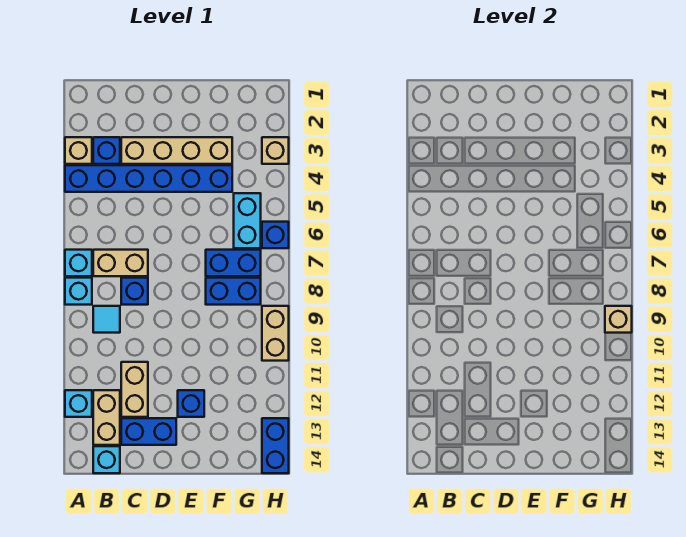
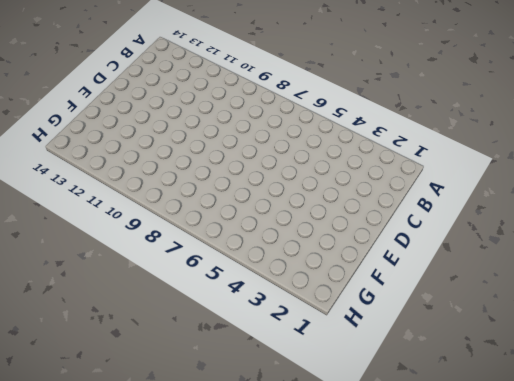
none -> tan 1x1 brick [65,137,92,164]
none -> blue 1x6 brick [65,165,232,192]
none -> cyan 1x1 brick [65,250,92,276]

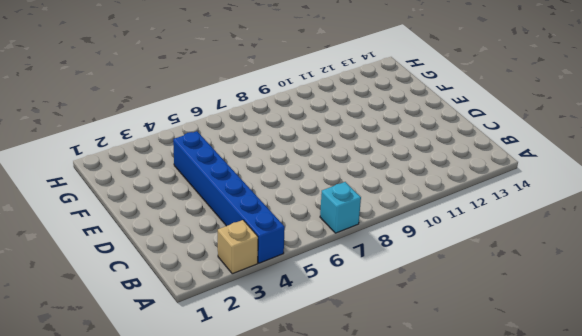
none -> cyan 1x1 brick [65,278,92,305]
none -> cyan 1x1 brick [65,390,92,417]
none -> blue 1x1 brick [93,137,120,164]

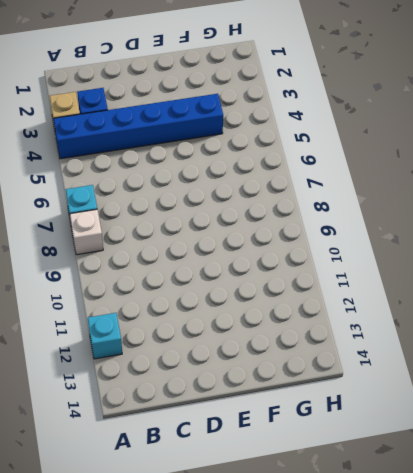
white 1x1 brick [70,209,103,255] -> cyan 1x1 brick [65,278,92,305]
none -> tan 1x2 brick [93,250,148,276]
none -> cyan 1x1 tile [93,306,120,333]
none -> tan 1x2 brick [93,390,120,445]

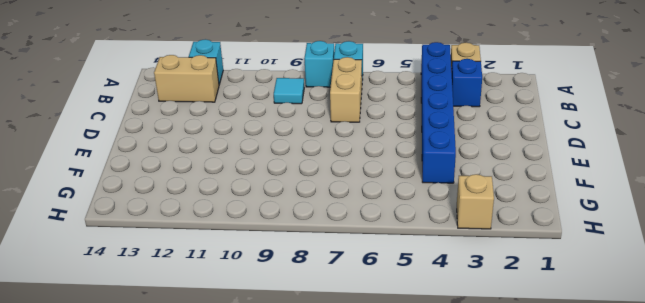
none -> cyan 1x1 brick [93,446,120,473]
none -> tan 1x4 brick [121,137,232,164]
none -> blue 1x1 brick [121,278,148,305]

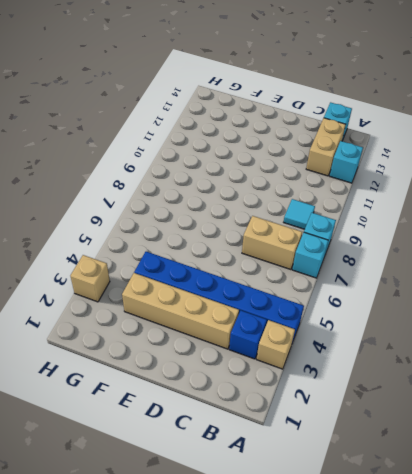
none -> blue 1x1 brick [121,278,148,305]
none -> tan 1x2 brick [121,362,148,417]
none -> blue 1x2 brick [121,418,176,445]

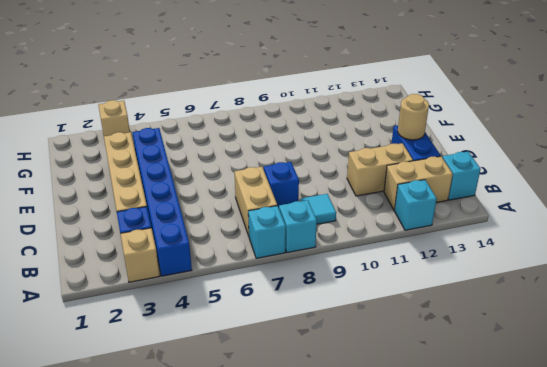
tan 1x1 round brick [398,94,429,140] -> none
none -> blue 1x1 brick [178,390,204,417]
none -> blue 1x2 brick [206,250,261,276]
none -> blue 1x2 brick [206,278,261,305]

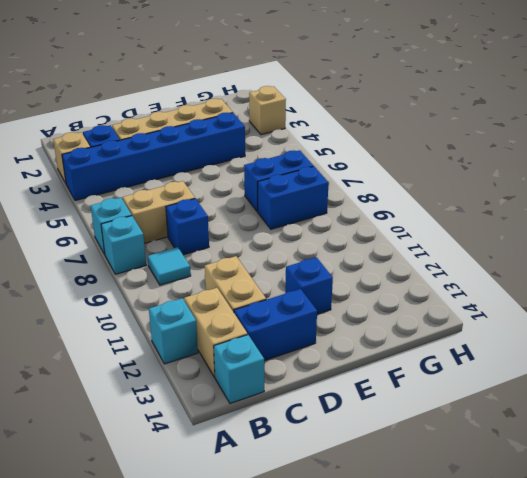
none -> cyan 1x2 brick [234,193,261,248]
none -> blue 1x1 brick [262,222,289,248]
none -> tan 1x2 brick [262,306,289,361]

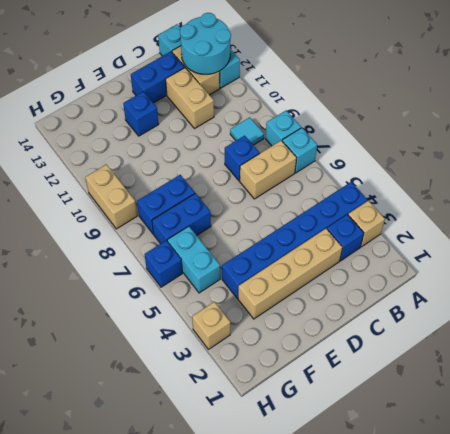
cyan 2x2 round brick [180,13,231,74] -> none
none -> blue 1x2 brick [262,418,289,473]
none -> tan 1x1 brick [605,306,632,333]

